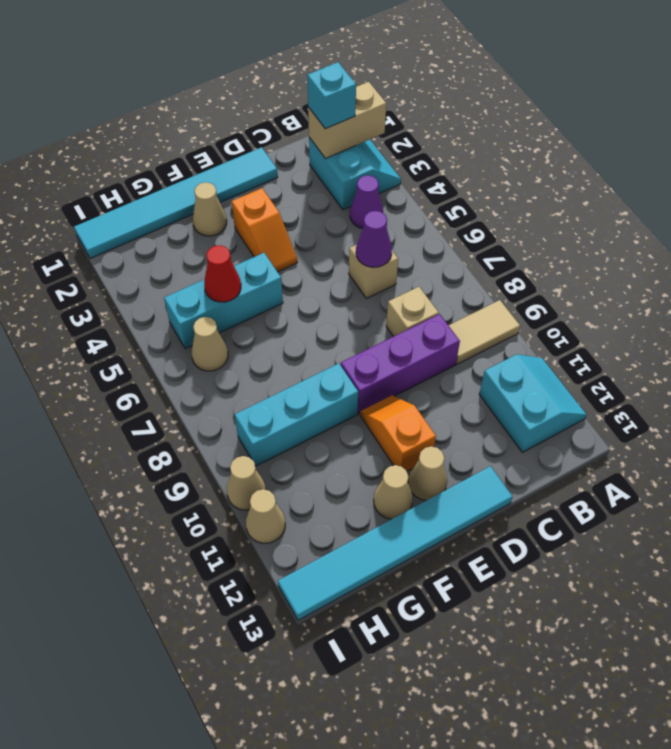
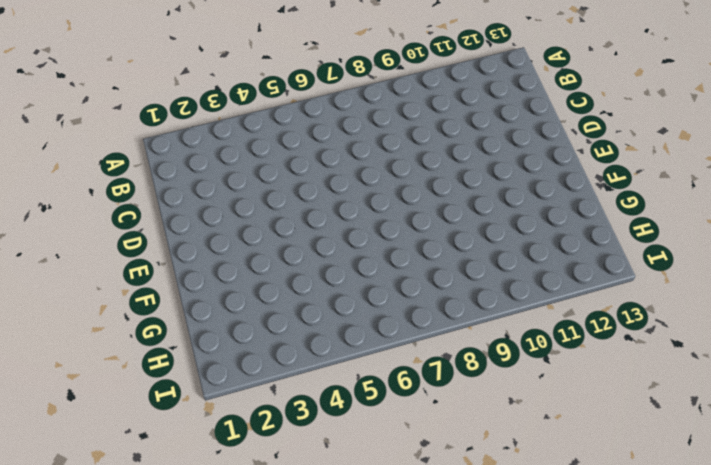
none -> cyan 2x2 slope [309,137,401,210]
none -> tan 1x2 tile [449,300,520,364]
none -> cyan 2x2 slope [479,354,586,452]

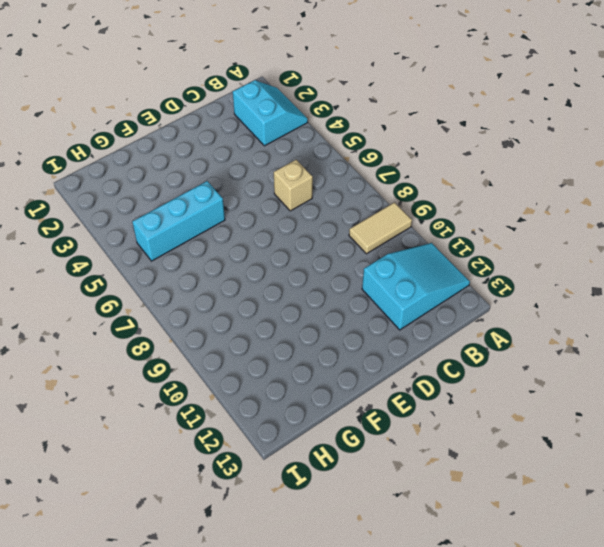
cyan 2x3 slope [362,243,470,330] -> cyan 2x2 slope [479,354,586,452]
none -> purple 1x1 cone [350,175,383,228]
none -> tan 1x1 brick [386,287,439,337]
none -> purple 1x3 brick [341,314,460,414]

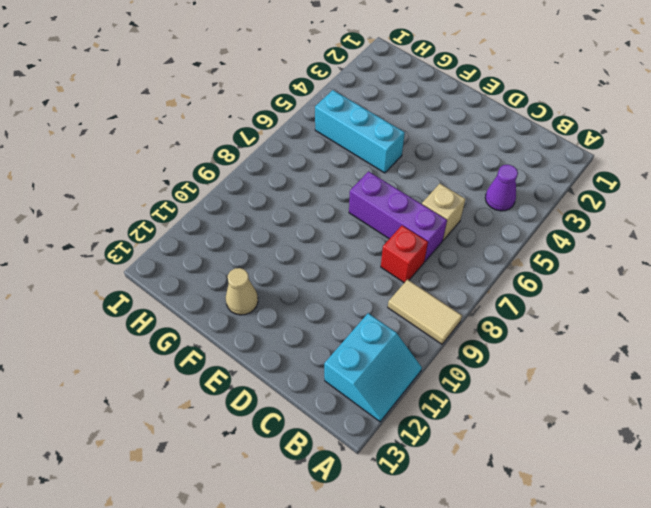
purple 1x3 brick [349,171,447,262] -> purple 1x3 brick moved to [341,314,460,414]
red 1x1 brick [381,226,428,283] -> tan 1x1 brick [386,287,439,337]
none -> cyan 2x2 slope [309,137,401,210]
none -> cyan 1x6 tile [74,147,278,259]
none -> cyan 1x6 tile [278,466,513,620]

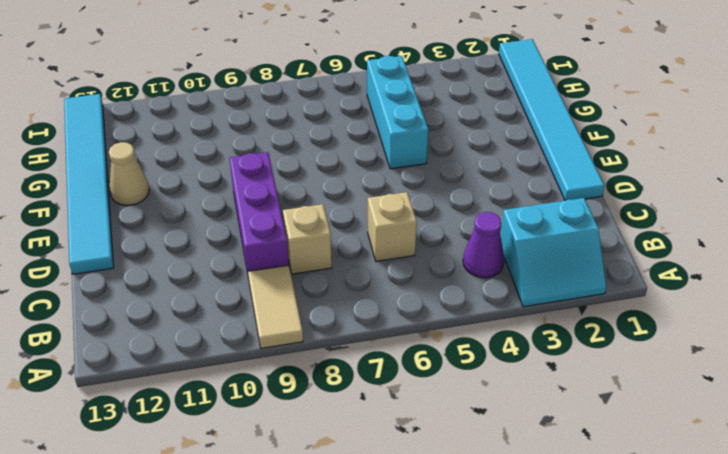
none -> cyan 2x2 slope [479,354,586,452]
none -> orange 1x2 slope [232,188,297,272]
none -> orange 1x2 slope [360,395,436,471]

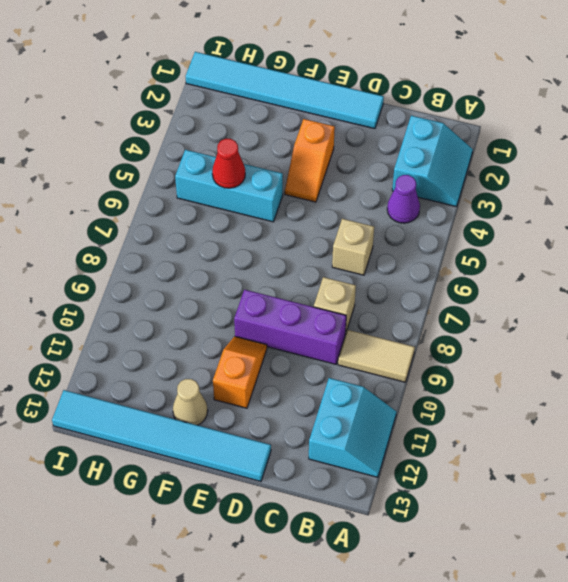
none -> tan 1x1 cone [408,446,447,501]
none -> tan 1x1 cone [193,182,227,236]
none -> cyan 1x3 brick [235,364,358,466]

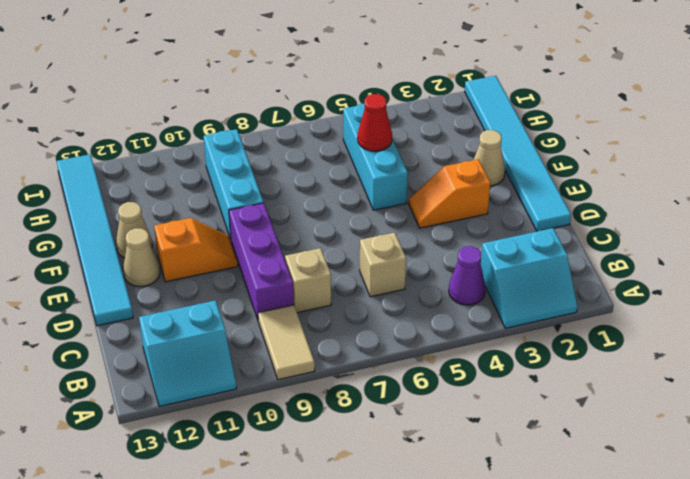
none -> tan 1x1 cone [192,317,228,371]
none -> tan 1x1 cone [227,456,266,510]
none -> tan 1x1 cone [246,489,285,543]

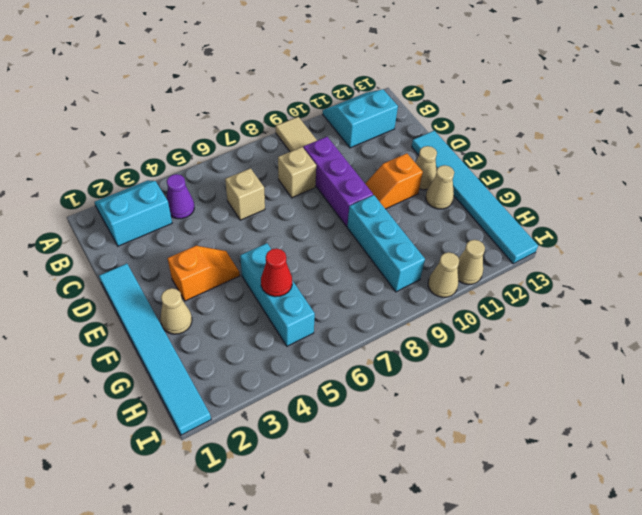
none -> tan 1x1 cone [192,317,228,371]
none -> tan 1x2 brick [308,82,386,159]
none -> purple 1x1 cone [356,211,392,267]

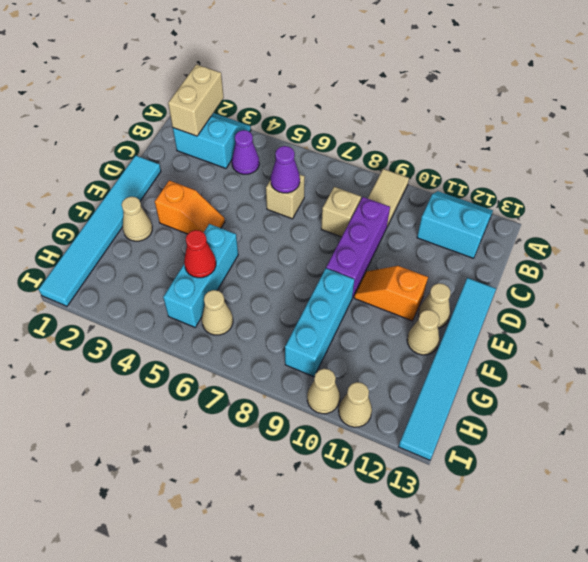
none -> cyan 1x1 brick [307,62,356,129]

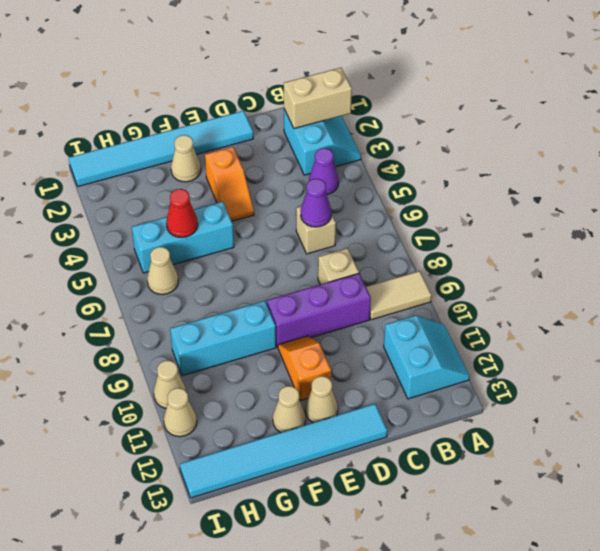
none -> cyan 1x1 brick [307,62,356,129]

